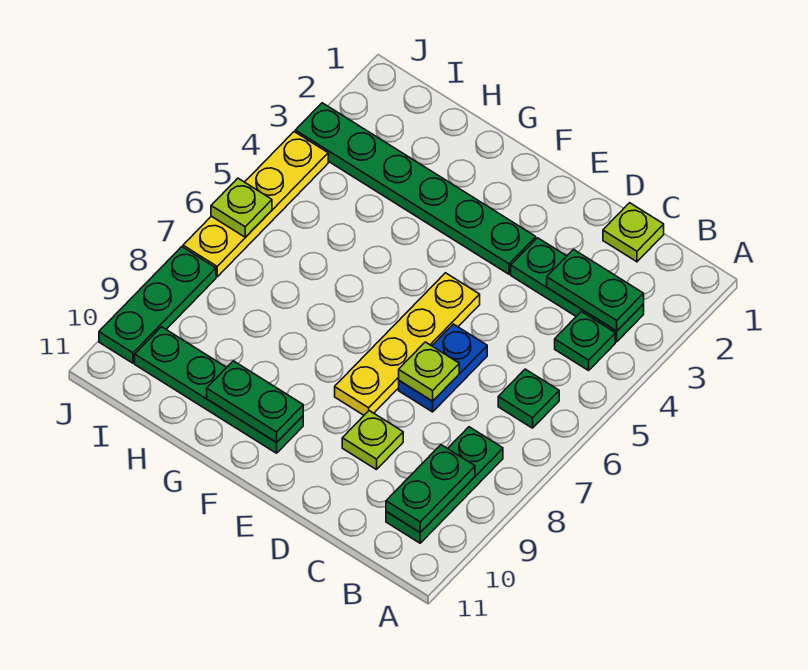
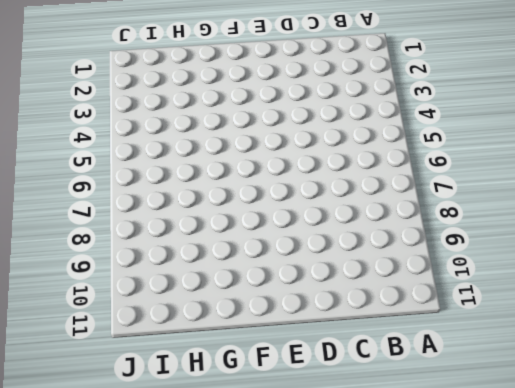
none -> green 1x3 plate [511,238,644,342]
none -> green 1x1 plate [555,312,615,370]
none -> green 1x1 plate [498,369,559,428]

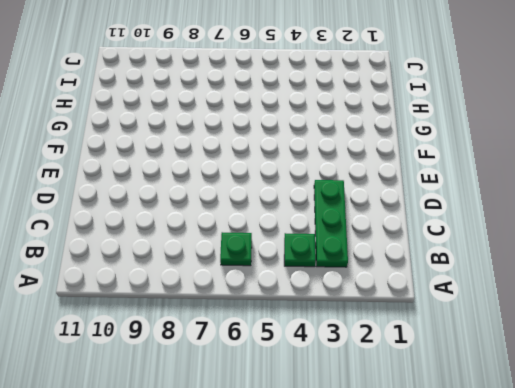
none -> green 1x3 plate [386,427,503,543]
none -> lime 1x1 plate [603,203,664,262]
none -> blue 1x2 plate [399,324,487,412]

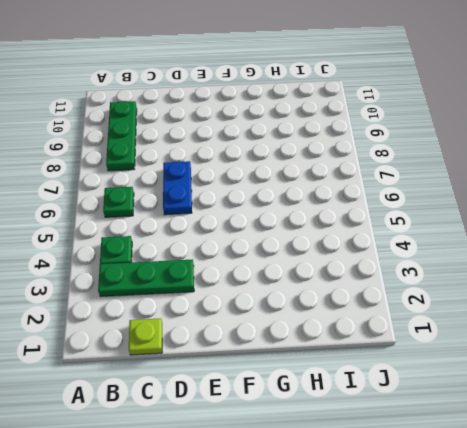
none -> lime 1x1 plate [342,411,403,470]
none -> green 1x6 plate [295,103,536,274]
none -> yellow 1x4 plate [335,273,480,415]

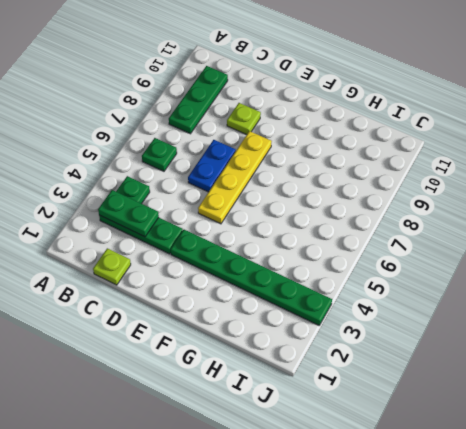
none -> green 1x4 plate [135,327,303,453]
none -> yellow 1x4 plate [183,132,328,277]
none -> green 1x3 plate [99,247,216,363]

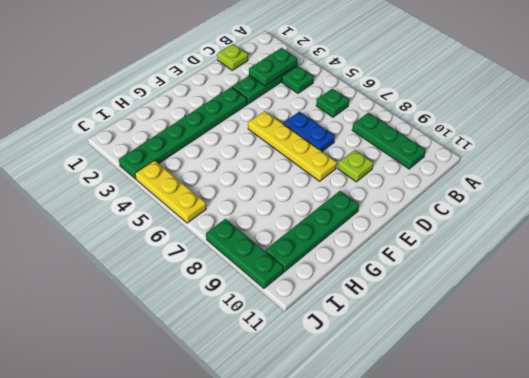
yellow 1x3 plate [135,160,206,223] -> yellow 1x4 plate [183,132,328,277]
none -> green 1x2 plate [386,445,475,532]
none -> lime 1x1 plate [399,342,459,401]
none -> green 1x2 plate [207,361,303,443]

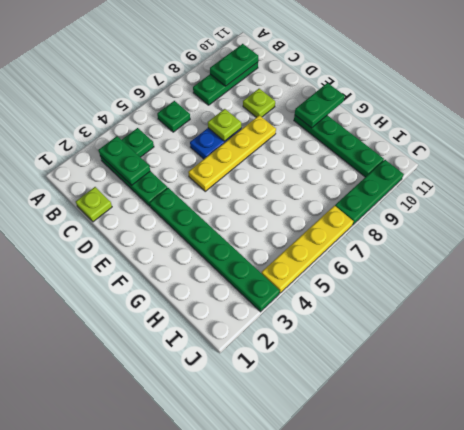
green 1x2 plate [295,83,345,128] -> green 1x2 plate turned to [207,361,303,443]
none -> lime 1x1 plate [211,178,272,237]

